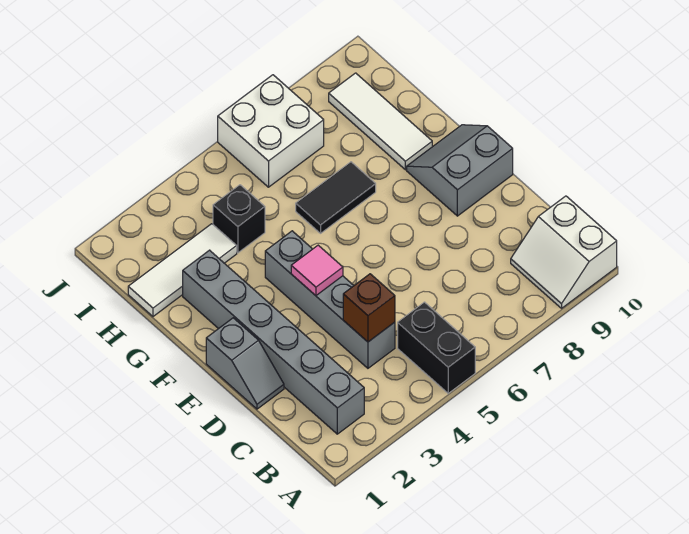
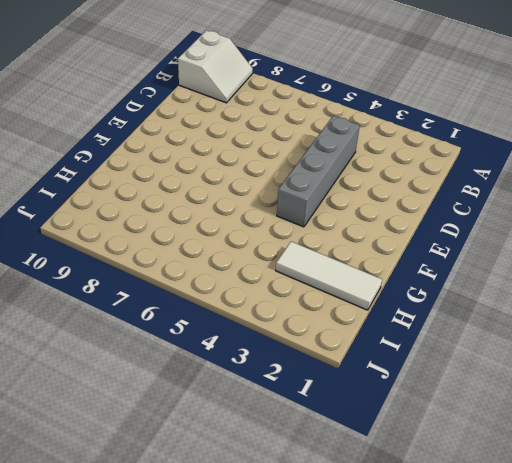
none -> black 1x2 brick [398,302,475,393]
none -> grey 1x6 brick [183,250,364,434]
none -> grey 1x2 slope [206,318,284,409]

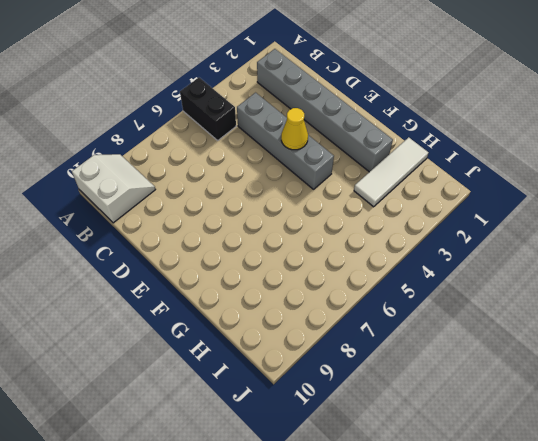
yellow 1x1 cone [281,108,308,150] -> pink 1x1 tile [291,245,343,296]
none -> grey 1x2 slope [206,318,284,409]
none -> grey 2x2 slope [407,125,513,216]
none -> black 1x2 tile [296,162,376,233]

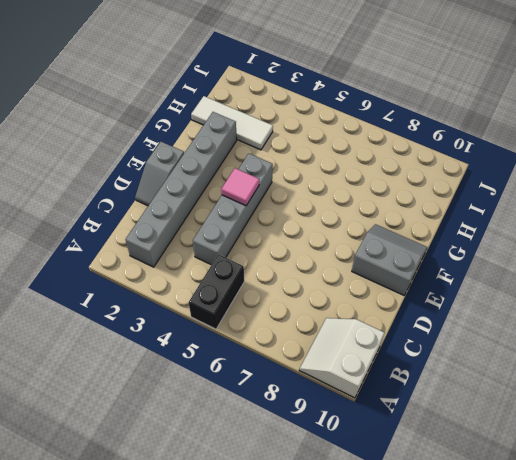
none -> black 1x2 tile [296,162,376,233]
none -> white 1x3 tile [329,73,432,170]
none -> black 1x1 brick [213,185,265,253]

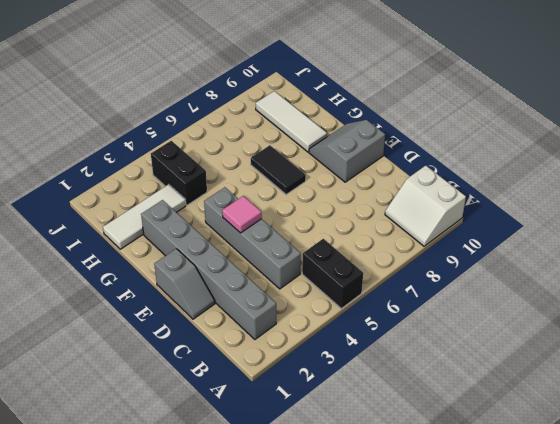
black 1x2 tile [251,145,306,195] -> black 1x2 tile turned to [296,162,376,233]
black 1x2 brick [151,141,207,205] -> black 1x1 brick [213,185,265,253]
none -> white 2x2 brick [218,75,324,187]
none -> brown 1x1 brick [343,274,395,342]

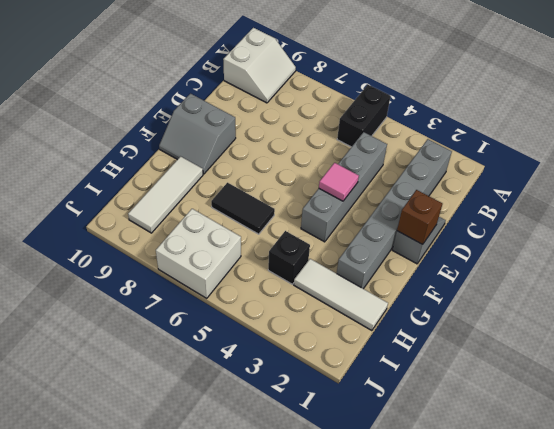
brown 1x1 brick [397,190,442,244] -> brown 1x1 brick moved to [343,274,395,342]

